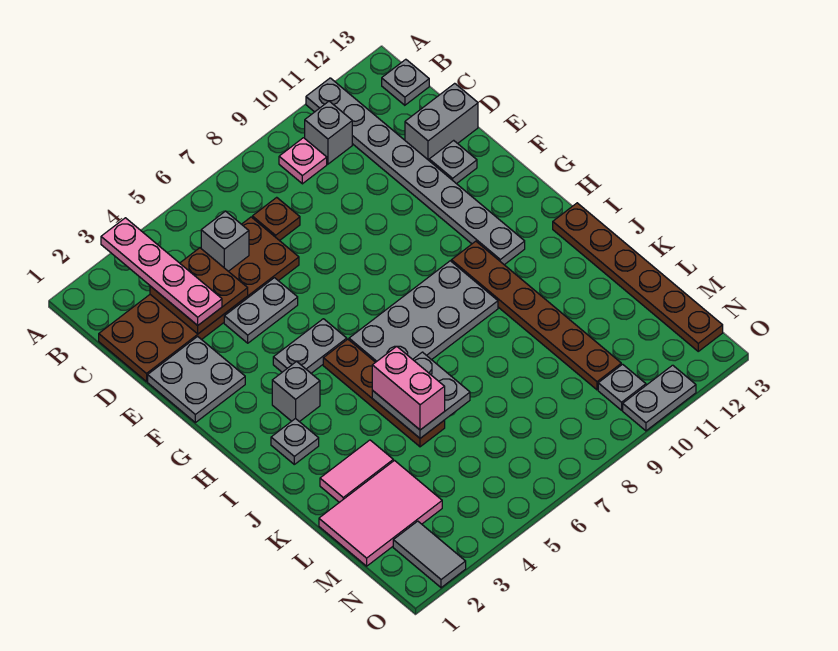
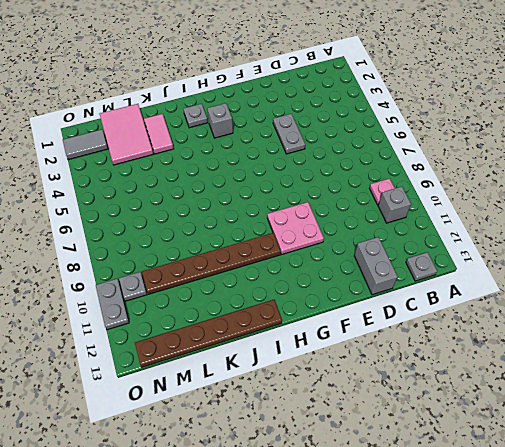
pink 2x2 plate [267,202,324,254] -> none
none -> grey 1x8 plate [306,78,525,265]
none -> brown 2x6 plate [99,217,299,382]
none -> brown 1x1 plate [252,197,300,241]

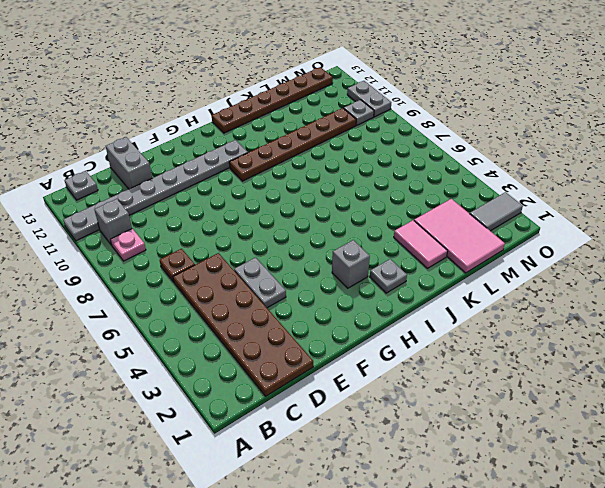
none -> grey 2x2 plate [148,336,245,423]
none -> grey 1x1 plate [429,140,477,184]
none -> grey 1x2 plate [273,319,347,373]

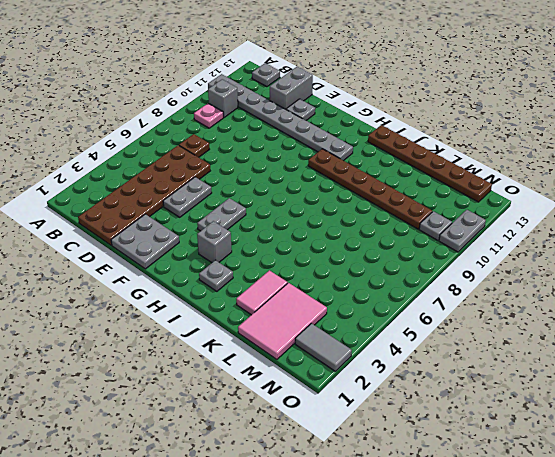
none -> brown 1x4 plate [323,339,445,447]
none -> grey 2x4 plate [349,261,498,362]
none -> brown 2x2 plate [150,248,248,334]

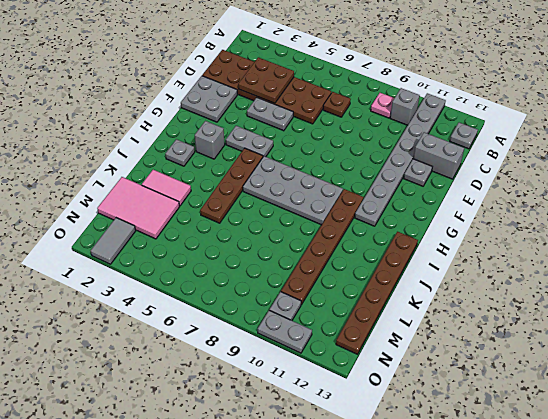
none -> grey 1x1 brick [201,211,249,271]
none -> grey 2x2 plate [372,352,470,438]
none -> pink 1x4 plate [101,218,222,325]

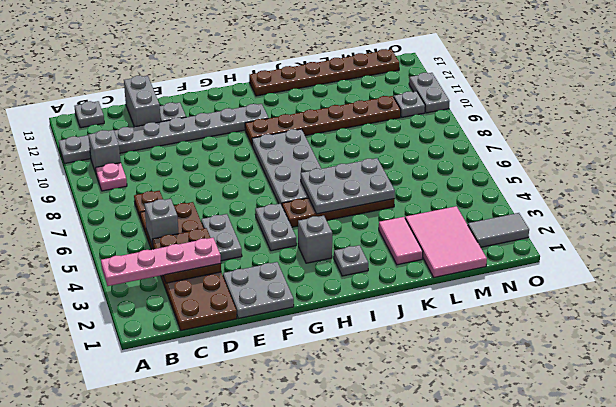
grey 2x3 plate [301,158,395,214] -> grey 2x2 plate [372,352,470,438]
none -> pink 1x2 brick [372,346,445,430]

